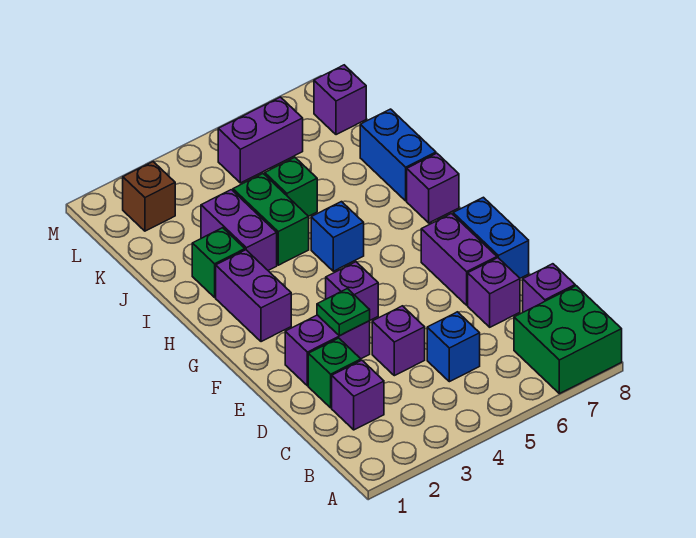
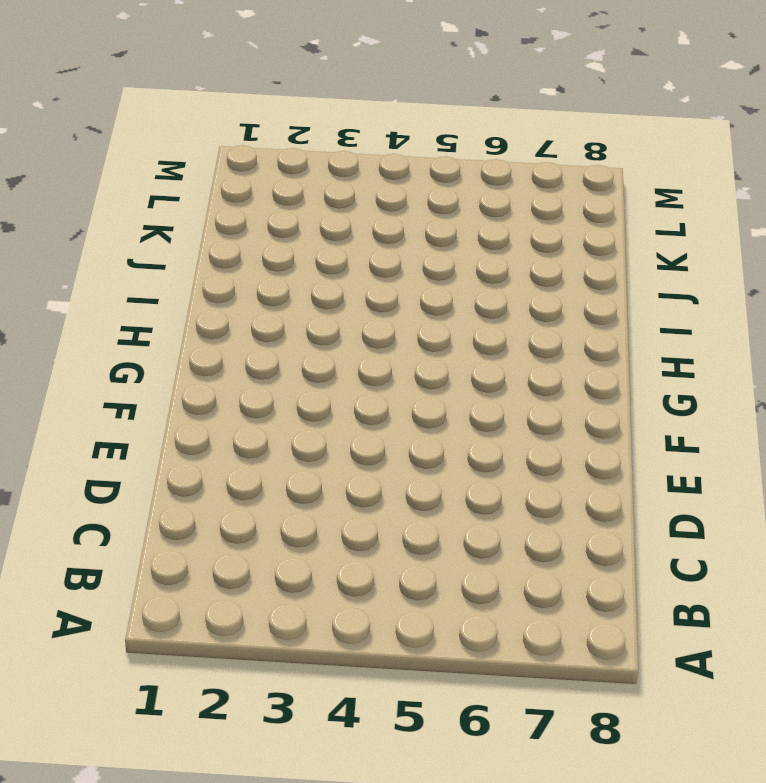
none -> green 2x2 brick [514,286,622,394]
none -> purple 1x1 brick [332,360,384,430]
none -> blue 1x1 brick [427,312,480,382]

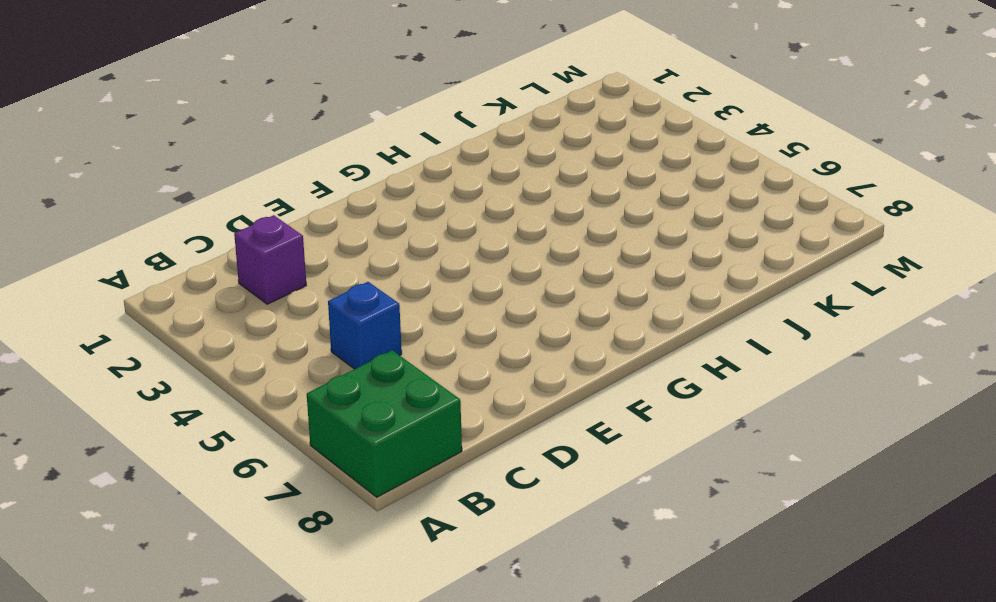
none -> purple 1x1 brick [523,264,575,312]
none -> green 1x1 brick [308,338,361,408]
none -> purple 1x1 brick [372,306,425,376]

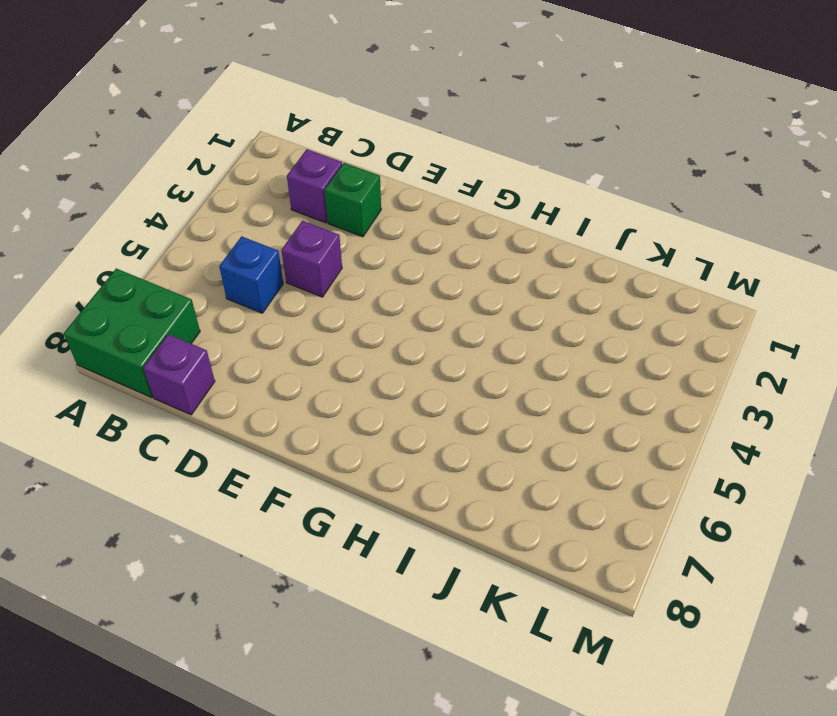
none -> purple 1x1 brick [468,258,520,327]
none -> purple 1x2 brick [285,315,370,386]
none -> purple 1x2 brick [421,214,497,305]

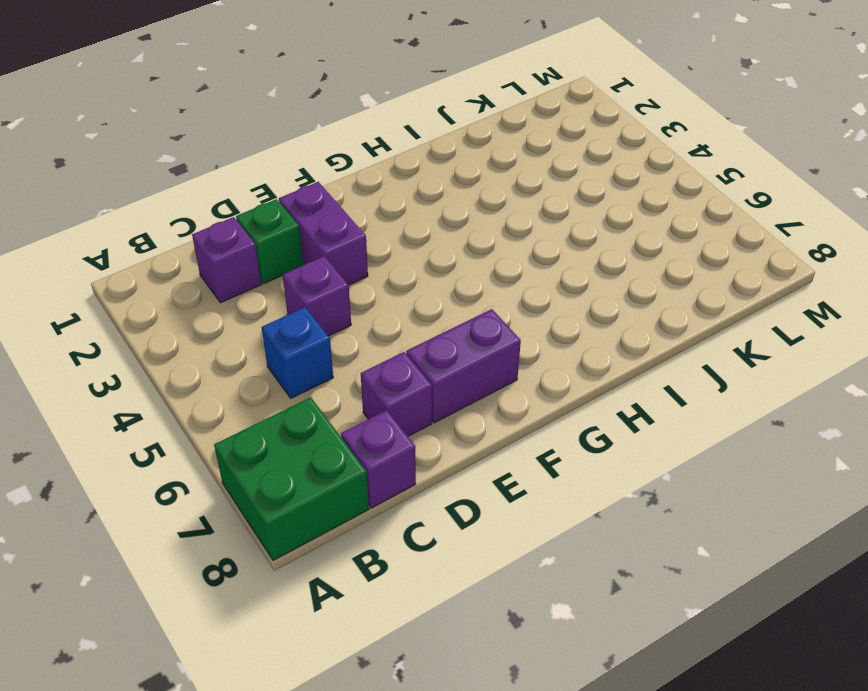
none -> blue 1x2 brick [453,197,529,278]
none -> purple 1x1 brick [326,262,378,320]
none -> purple 1x2 brick [216,250,291,342]

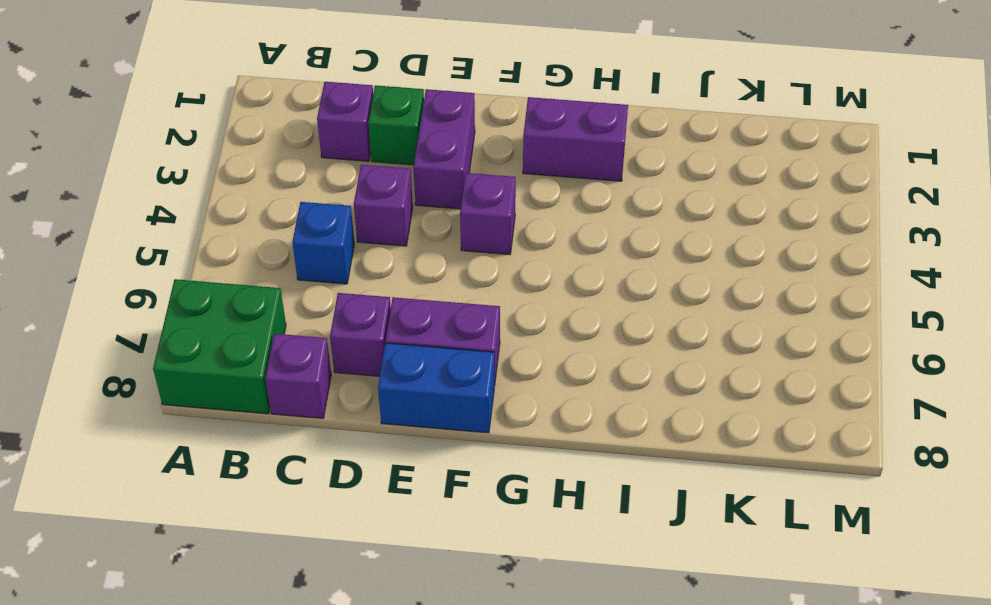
none -> blue 1x1 brick [311,202,364,271]
none -> purple 1x1 brick [407,153,459,223]
none -> green 1x1 brick [192,228,245,297]

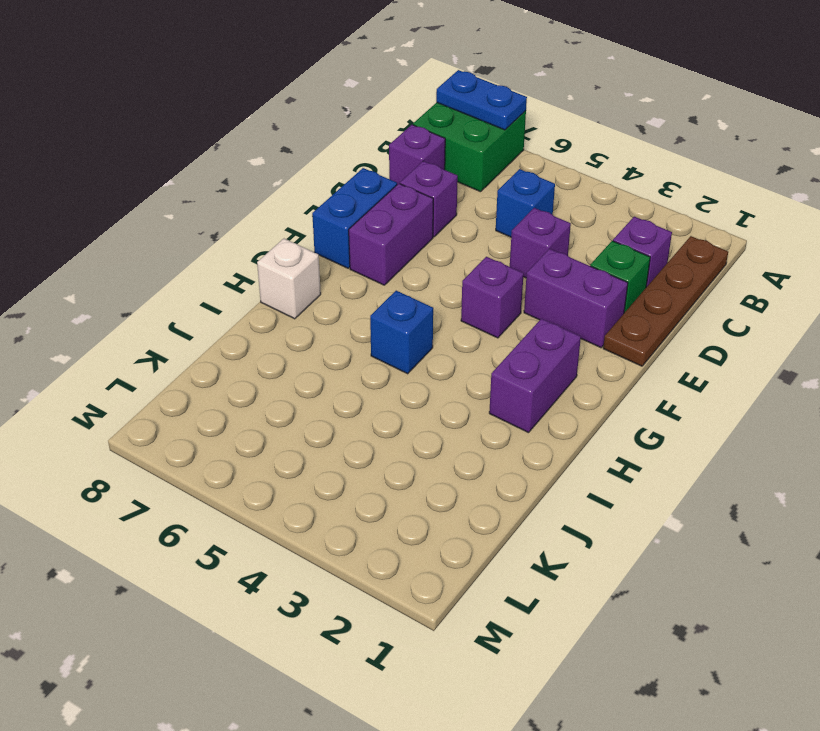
blue 1x2 plate [436,70,527,130] -> none
brown 1x4 plate [603,236,728,366] -> none
white 1x1 brick [257,239,321,319] -> purple 1x1 brick [407,153,459,223]
none -> green 1x1 brick [192,228,245,297]
none -> purple 1x2 brick [201,190,277,270]
none -> green 1x2 brick [233,174,309,265]

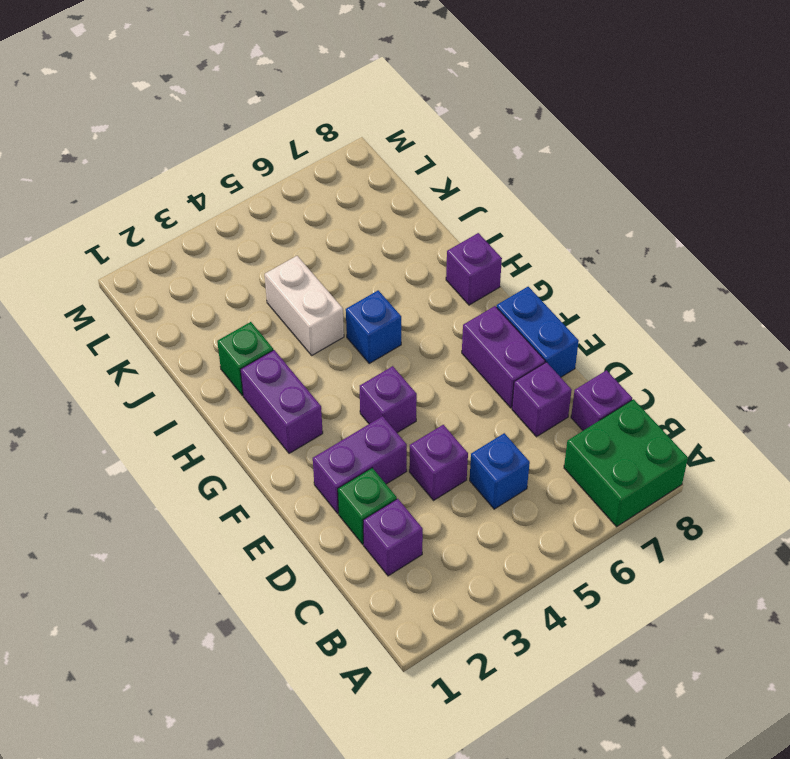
white 1x2 brick [265,256,344,355] -> green 1x2 brick [233,174,309,265]
none -> purple 1x2 brick [201,190,277,270]
none -> blue 1x2 brick [360,109,436,201]
none -> green 1x1 brick [265,158,317,216]

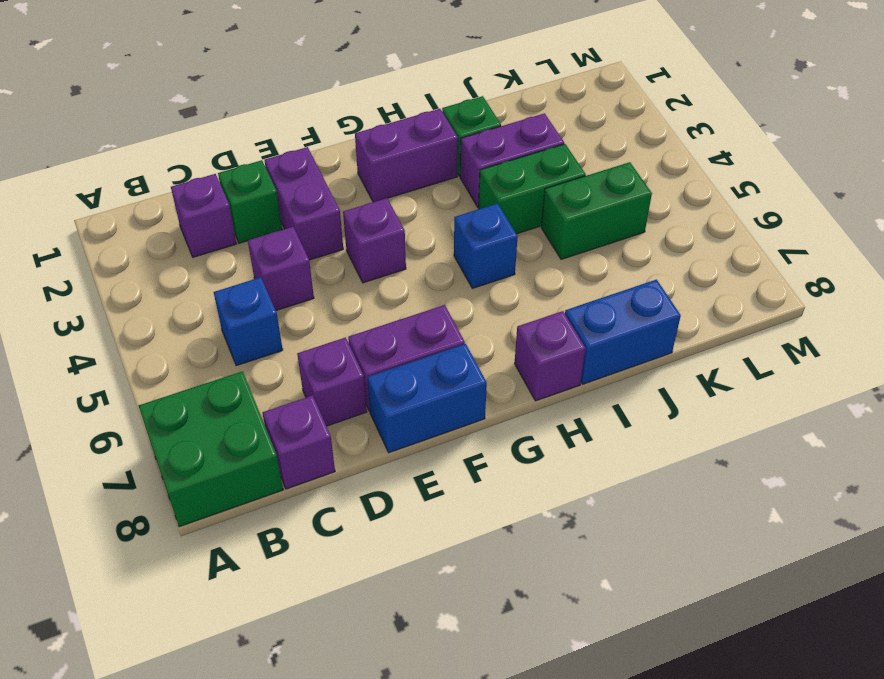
green 1x2 brick [541,162,652,259] -> green 1x1 brick [265,158,317,216]
none -> brown 1x1 brick [123,162,175,231]
none -> purple 1x2 brick [218,97,303,183]
none -> purple 1x1 brick [314,65,366,135]

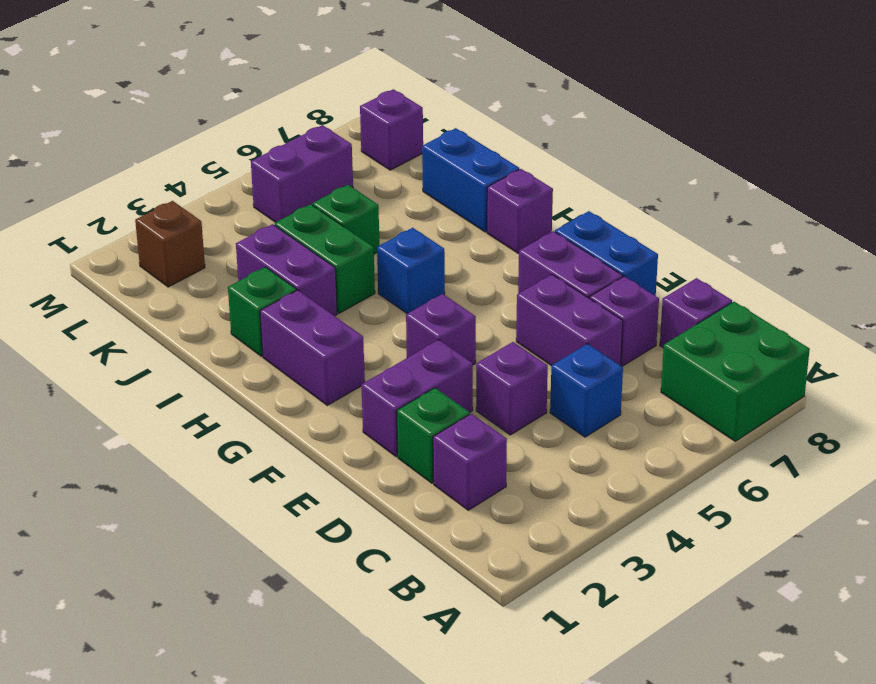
purple 1x2 brick [516,275,623,366] -> none
none -> green 1x1 plate [317,289,370,336]

